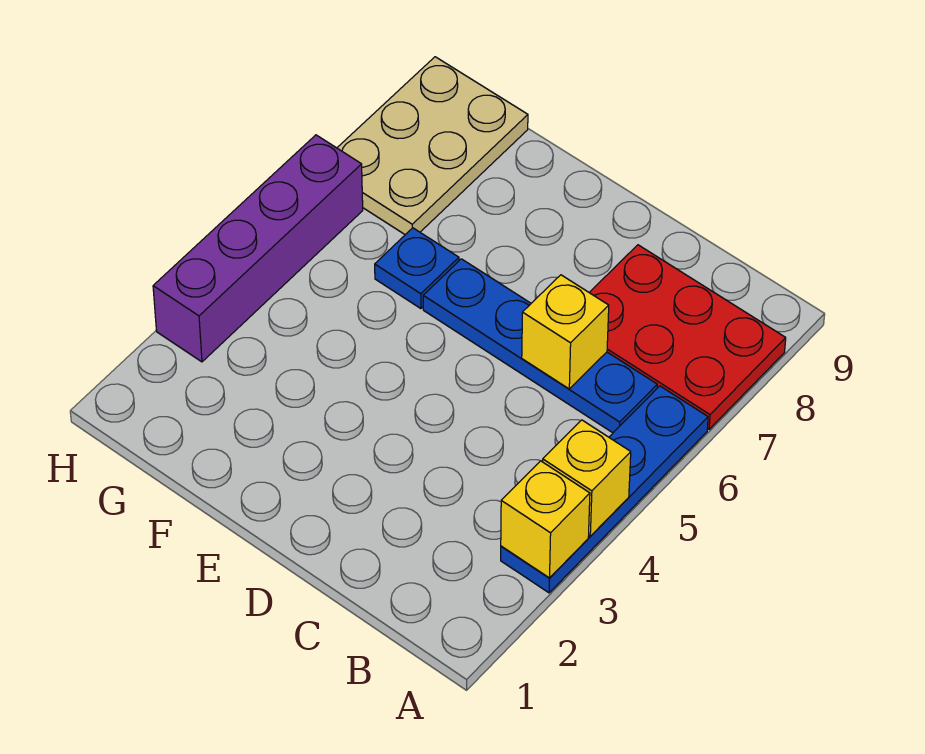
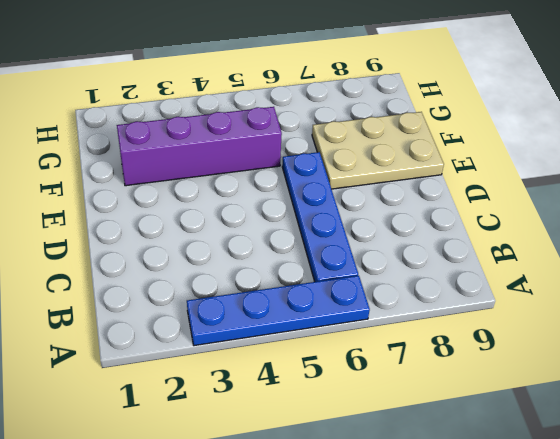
tan 2x3 plate [312,112,444,189] -> tan 2x3 plate moved to [337,57,528,235]
purple 1x4 brick [117,107,282,186] -> purple 1x4 brick moved to [153,135,363,362]
none -> red 2x3 plate [589,245,786,429]
none -> blue 1x1 plate [375,228,459,309]

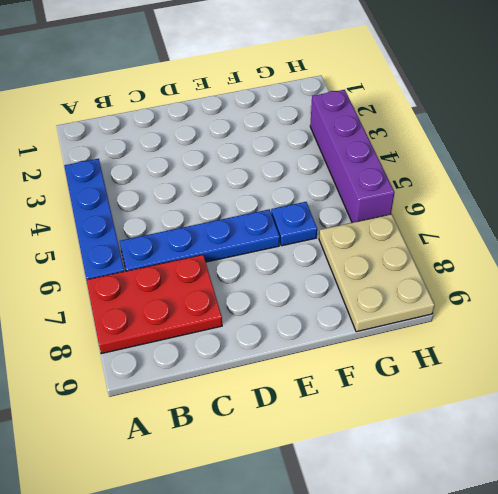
none -> yellow 1x1 brick [501,461,590,578]
none -> yellow 1x1 brick [543,420,631,536]

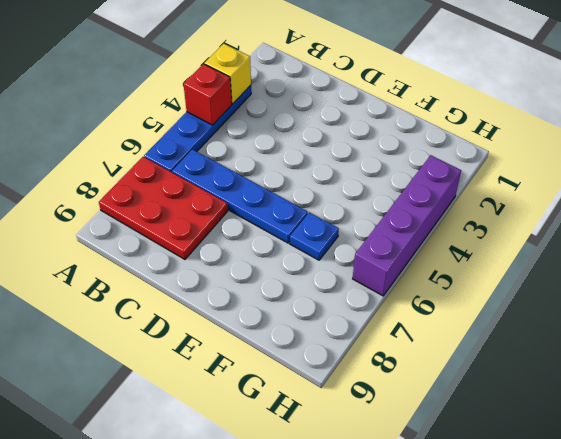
red 1x1 brick [184,64,232,125] -> yellow 1x1 brick [543,420,631,536]
none -> tan 2x3 plate [337,57,528,235]
none -> yellow 1x1 brick [522,275,609,389]

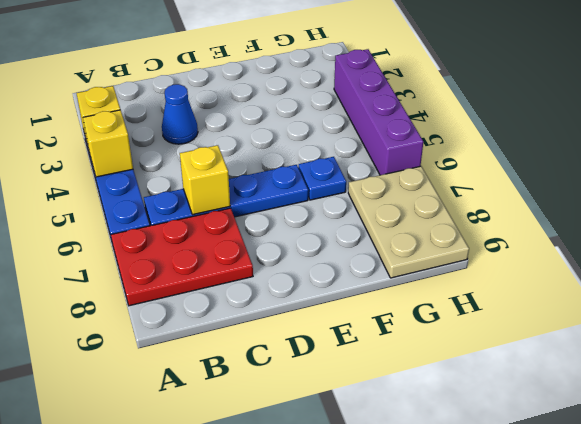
blue 1x1 cone [162,84,198,144] -> none

